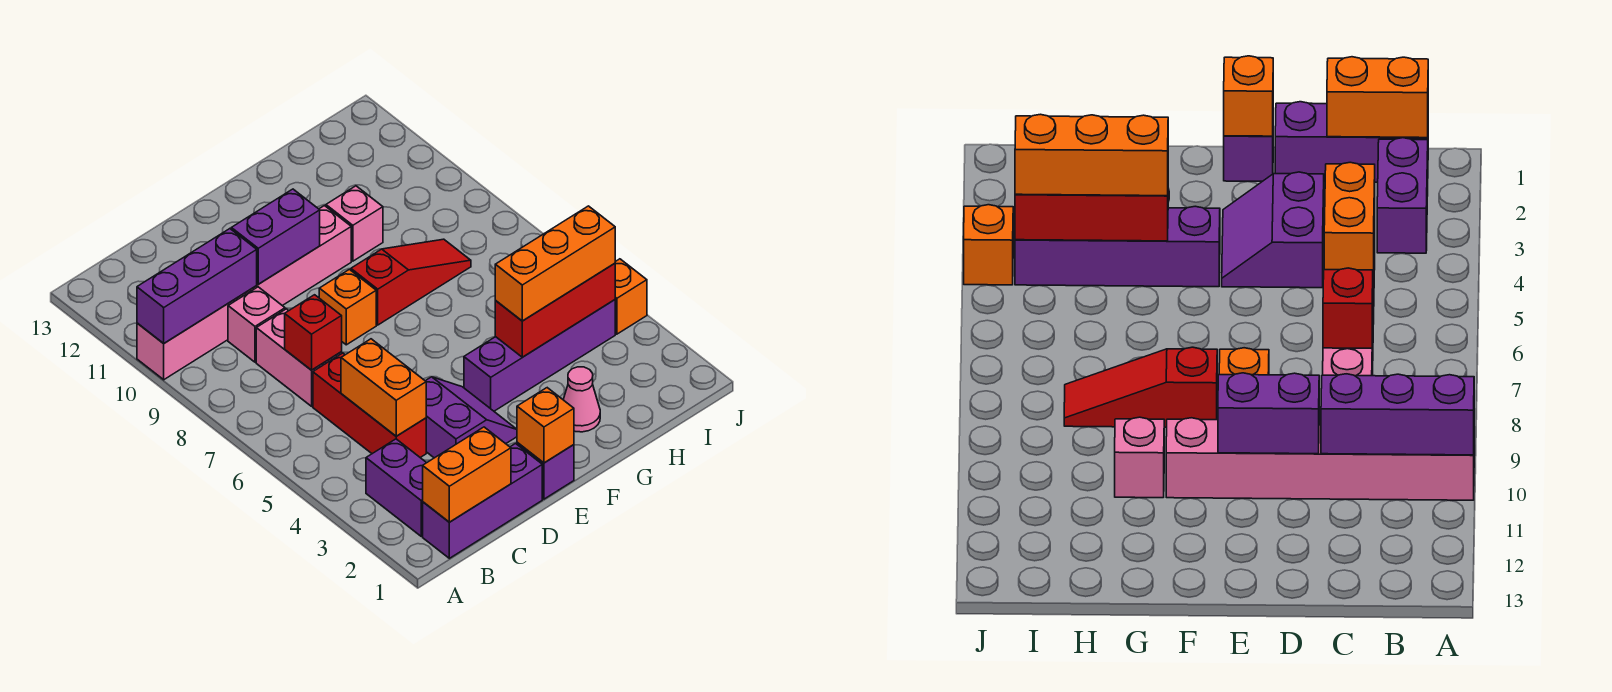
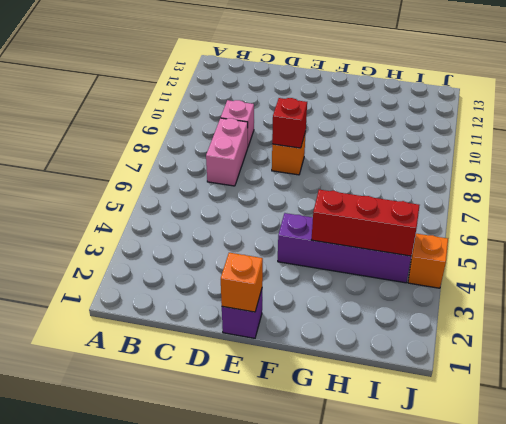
red 1x1 brick [272,98,307,148] -> red 1x1 brick moved to [285,295,342,370]
none -> pink 1x6 brick [137,206,351,380]
none -> purple 1x3 brick [423,444,542,558]
none -> purple 1x2 brick [366,439,426,536]

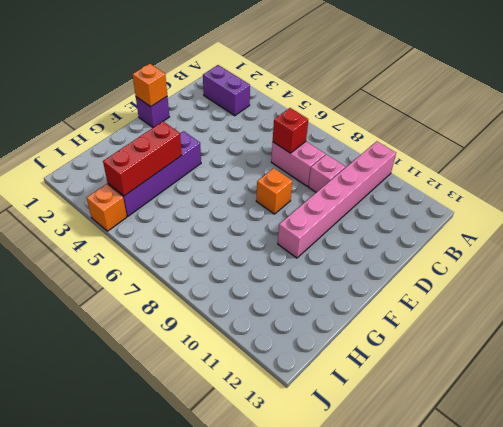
none -> purple 1x3 brick [423,444,542,558]
none -> red 1x3 brick [313,353,426,457]
none -> purple 2x2 slope [426,377,517,458]

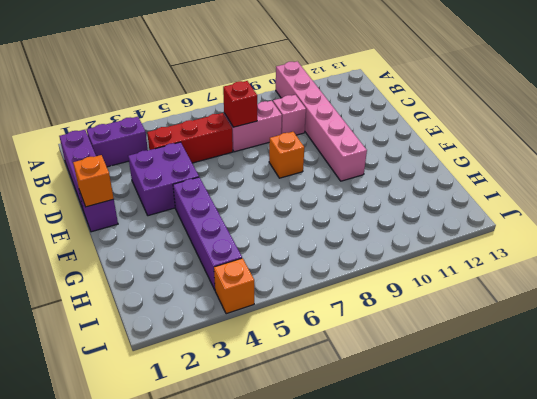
purple 2x2 brick [128,142,199,216] -> purple 2x2 slope [426,377,517,458]
none -> red 1x3 slope [351,239,471,325]
none -> pink 1x1 cone [563,367,600,432]
none -> pink 1x1 brick [326,186,383,261]

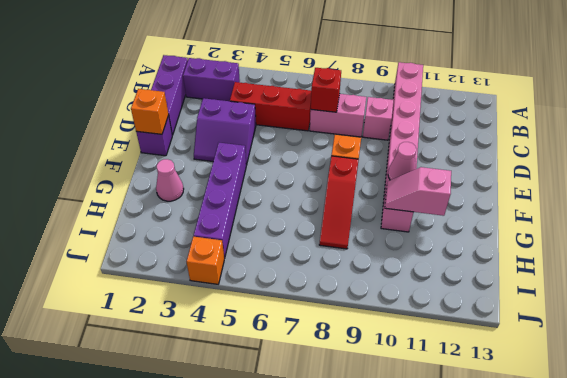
pink 1x1 cone [388,142,416,180] -> none
pink 1x2 slope [385,167,451,216] -> none
none -> purple 1x3 brick [137,229,257,343]
none -> orange 1x2 brick [423,427,511,522]
none -> orange 1x2 brick [341,339,426,436]

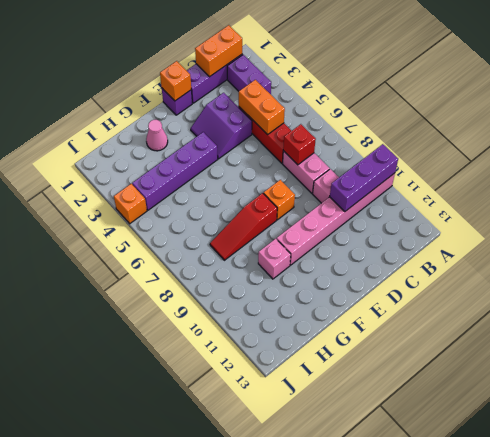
none -> purple 1x2 brick [231,189,320,284]
none -> red 1x3 brick [495,263,615,357]
none -> orange 1x3 brick [495,206,615,321]

